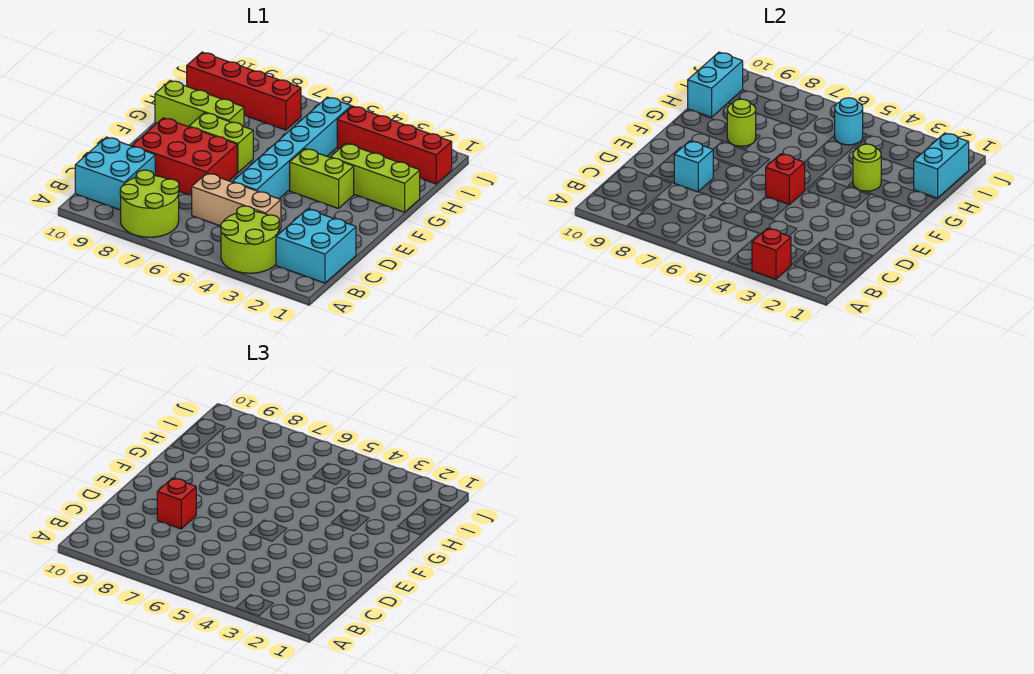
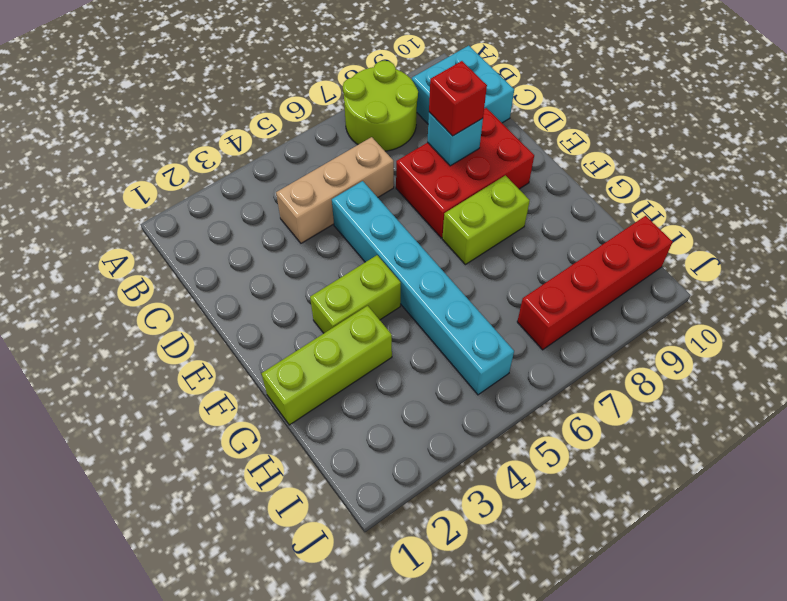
none -> lime 2x2 round brick [221,206,279,273]
none -> cyan 2x2 brick [276,209,356,283]
none -> lime 1x3 brick [155,81,244,127]

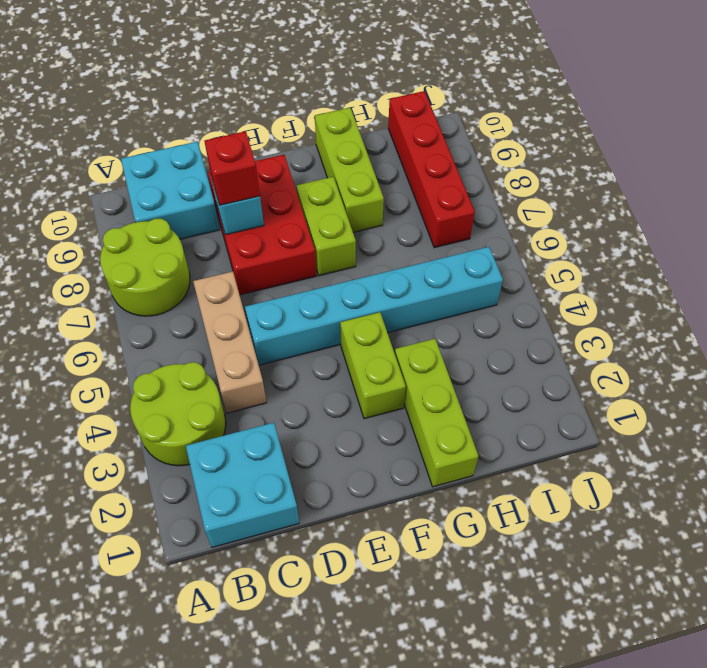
none -> red 1x4 brick [337,106,452,184]
none -> red 1x1 brick [752,228,791,279]
none -> red 1x1 brick [766,154,805,205]

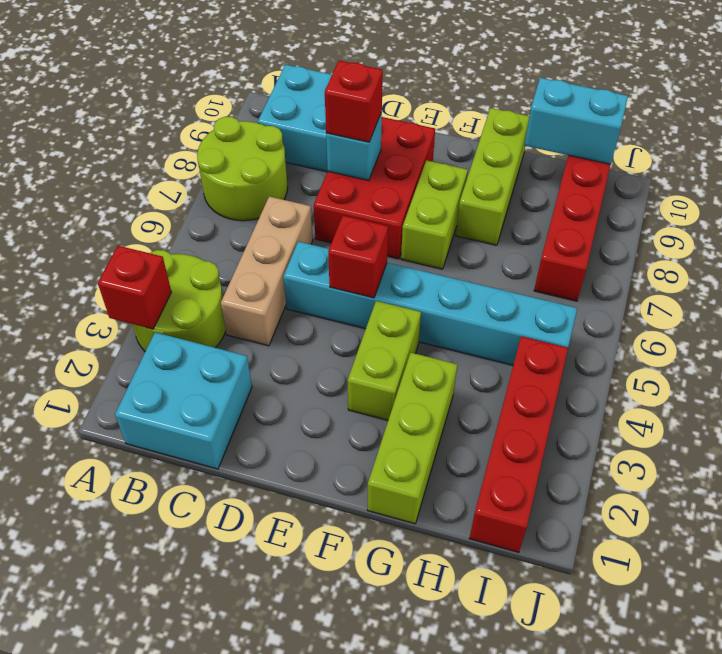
none -> lime 1x1 round brick [853,144,881,191]
none -> lime 1x1 round brick [727,99,756,146]
none -> cyan 1x2 brick [913,133,969,198]

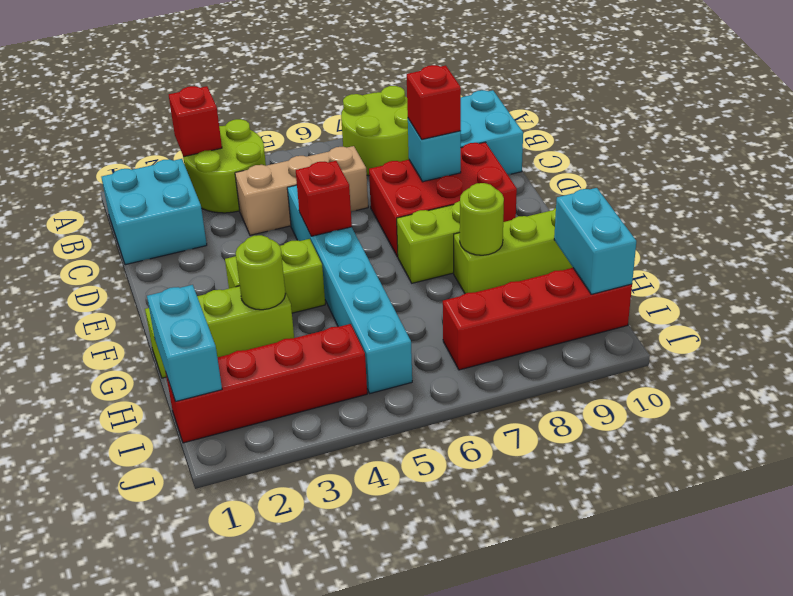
none -> cyan 1x1 round brick [835,98,863,145]

